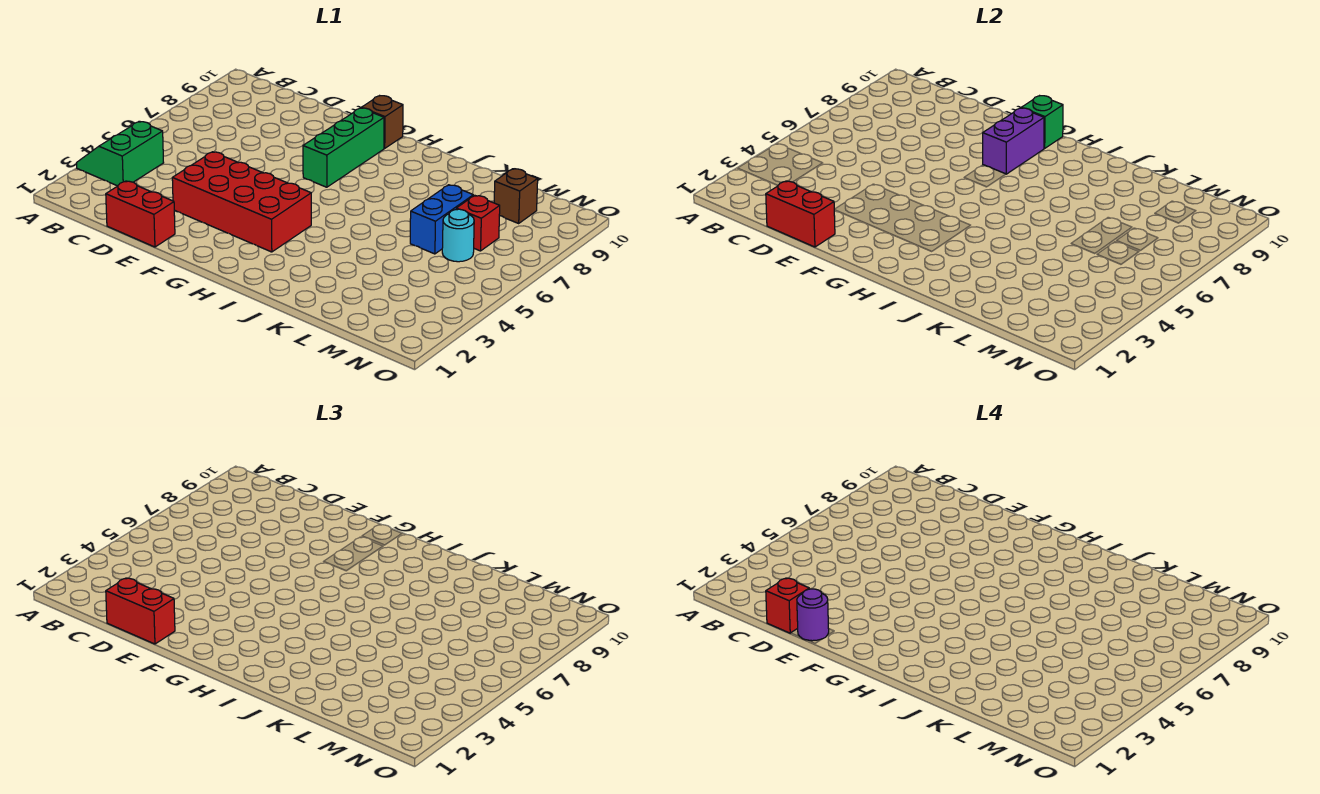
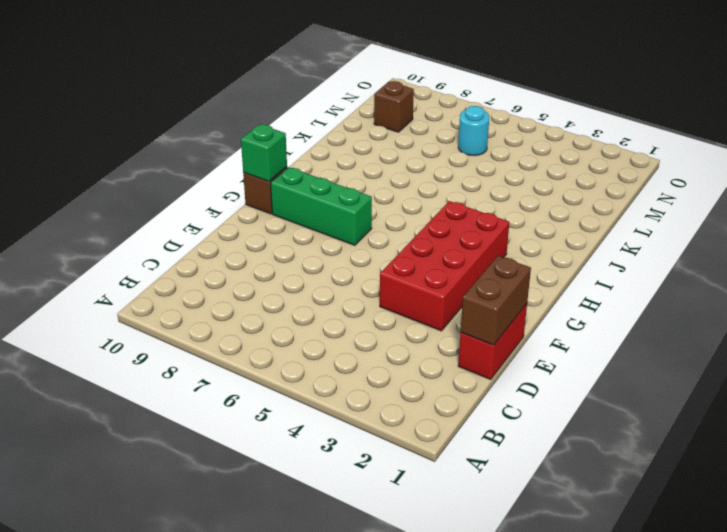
brown 1x2 brick [461,256,531,345] -> red 1x2 brick [766,181,835,247]
none -> green 2x2 slope [77,121,164,186]
none -> blue 1x2 brick [410,185,473,254]
none -> red 1x1 brick [456,195,500,251]

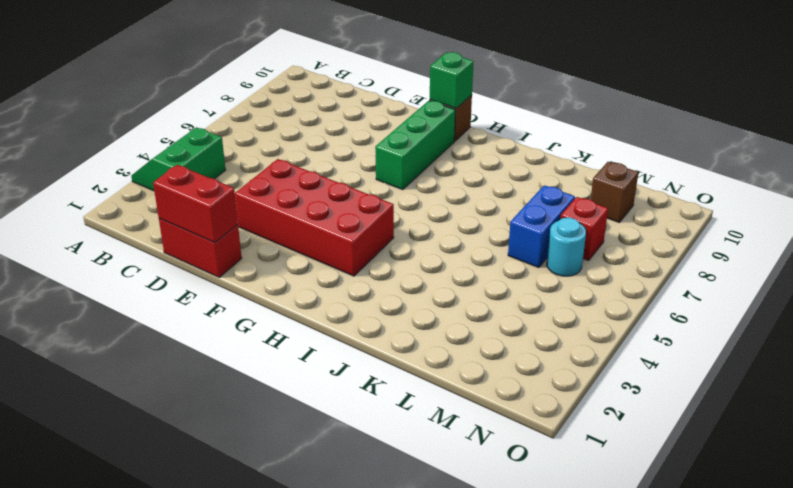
none -> purple 1x2 brick [983,108,1044,174]
none -> red 1x2 brick [106,578,175,644]
none -> red 1x1 brick [766,578,809,633]

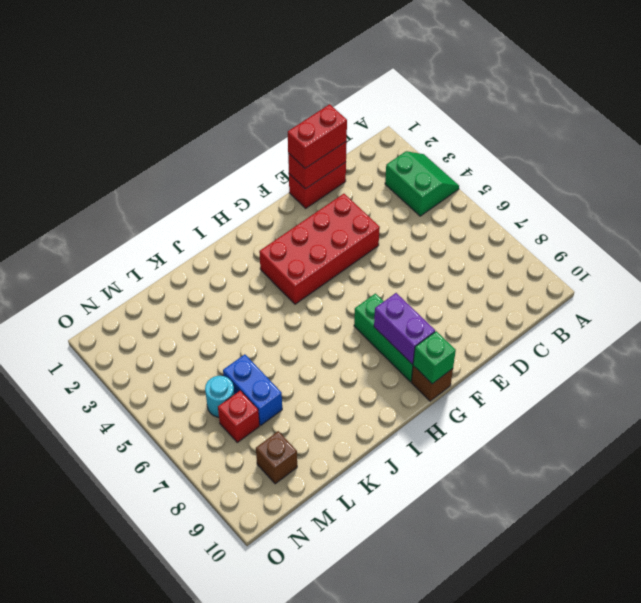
none -> red 1x1 brick [766,578,809,633]
none -> purple 1x1 round brick [797,589,829,641]

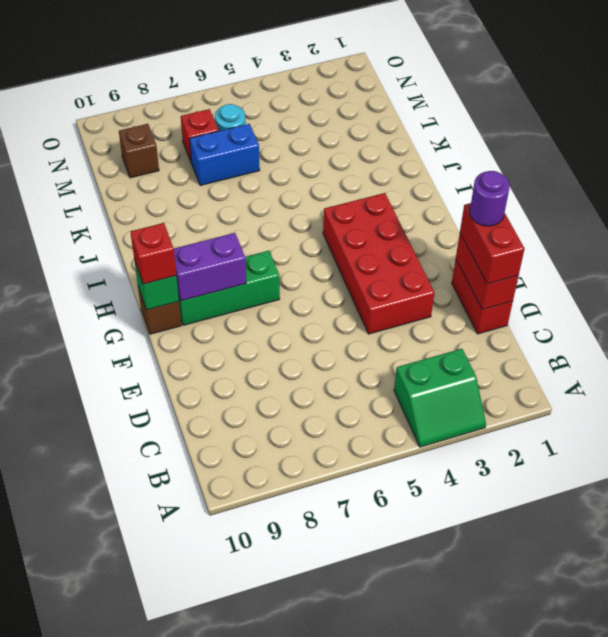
red 1x1 brick [131,223,176,284] -> red 1x1 brick moved to [766,578,809,633]

